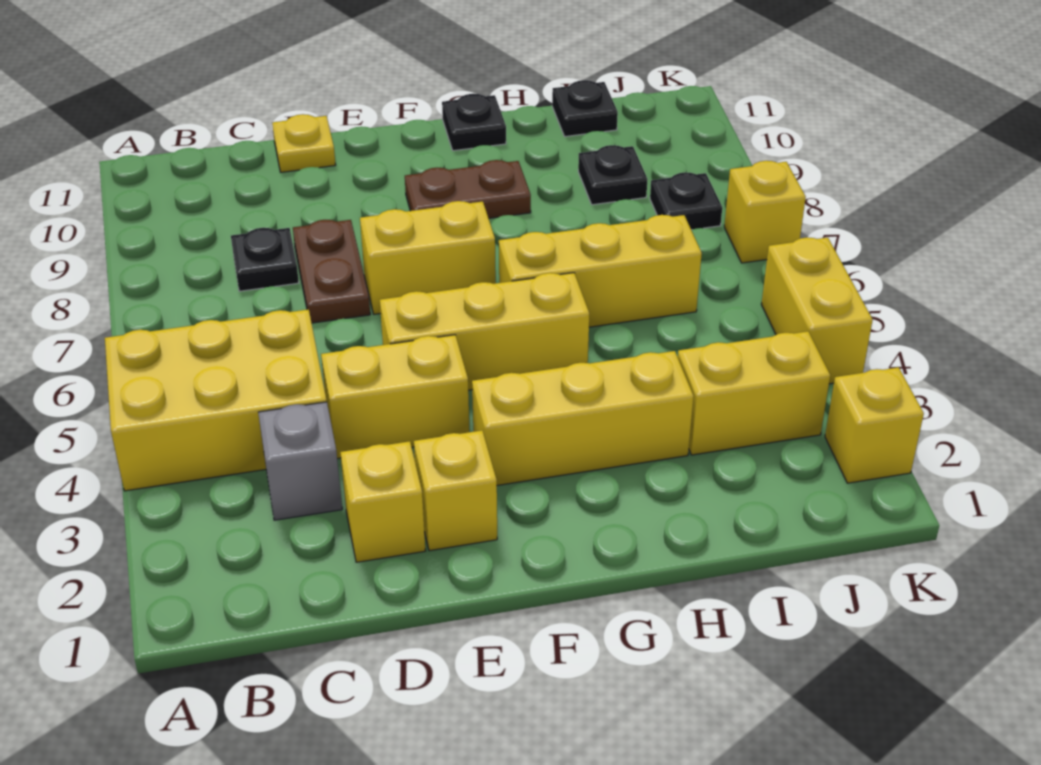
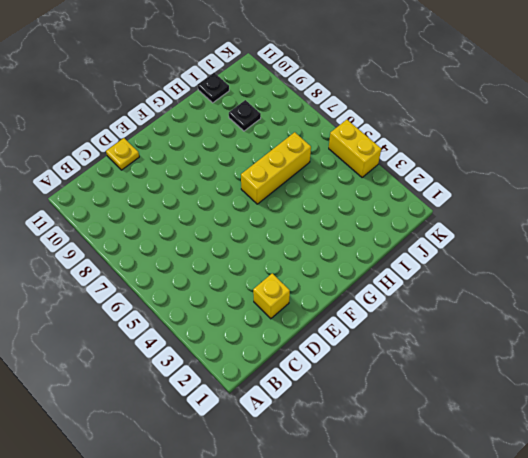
none -> yellow 2x3 brick [105,309,327,491]
none -> grey 1x1 brick [258,402,342,520]
none -> black 1x1 plate [231,228,299,291]

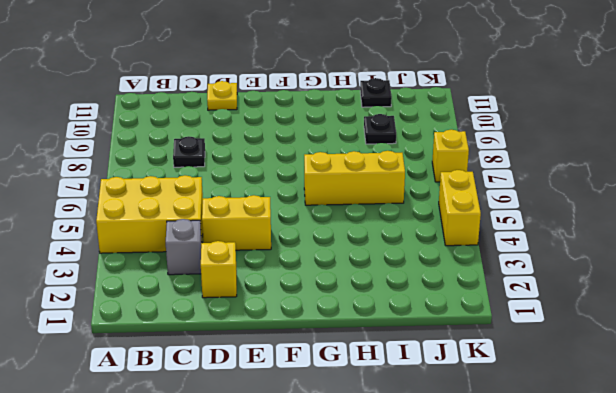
none -> brown 1x2 plate [293,220,370,323]
none -> yellow 1x1 brick [414,430,497,551]
none -> yellow 1x3 brick [380,273,589,390]

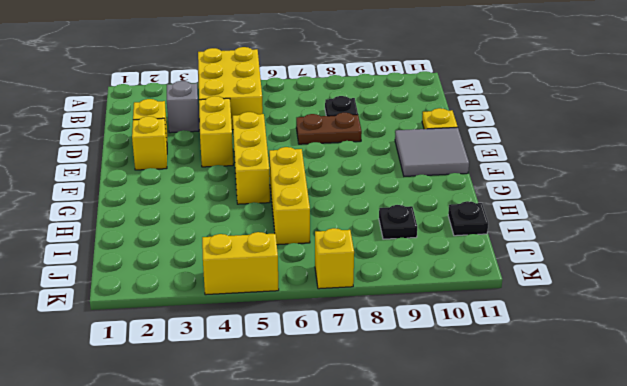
grey 2x2 tile [395,127,469,176] -> none
none -> yellow 1x2 brick [360,201,496,314]
none -> yellow 1x3 brick [472,351,694,485]
none -> brown 1x2 plate [405,160,531,218]

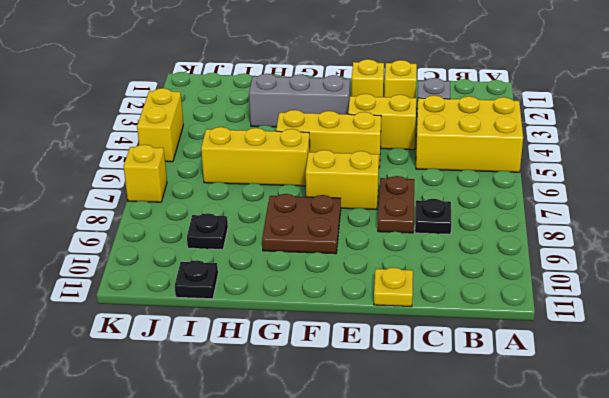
grey 1x3 brick [249,74,350,127] -> yellow 1x3 brick [472,351,694,485]
brown 2x2 plate [262,194,341,254] -> brown 1x2 plate [405,160,531,218]
none -> black 1x1 plate [442,94,506,151]
none -> yellow 1x2 brick [678,331,830,455]
none -> black 1x1 plate [650,172,722,230]

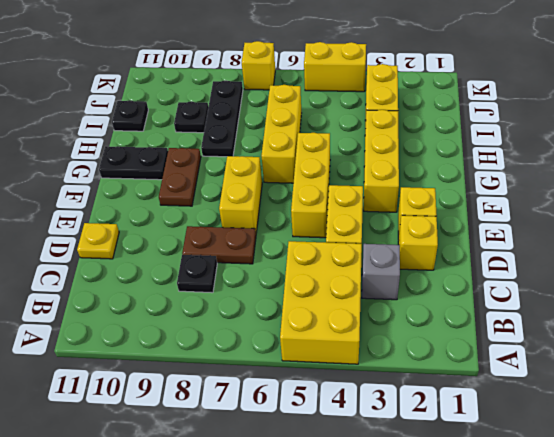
black 1x2 plate [99,146,168,180] -> black 1x1 plate [442,94,506,151]
black 1x3 plate [201,80,243,157] -> black 1x1 plate [650,172,722,230]
none -> yellow 1x1 brick [825,367,924,483]

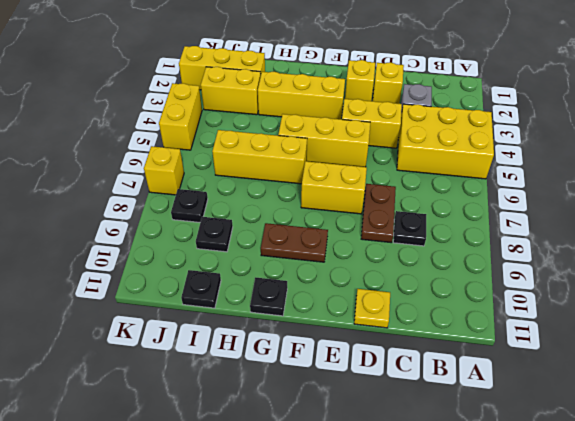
yellow 1x3 brick [179,46,265,90] -> yellow 1x1 brick [825,367,924,483]

